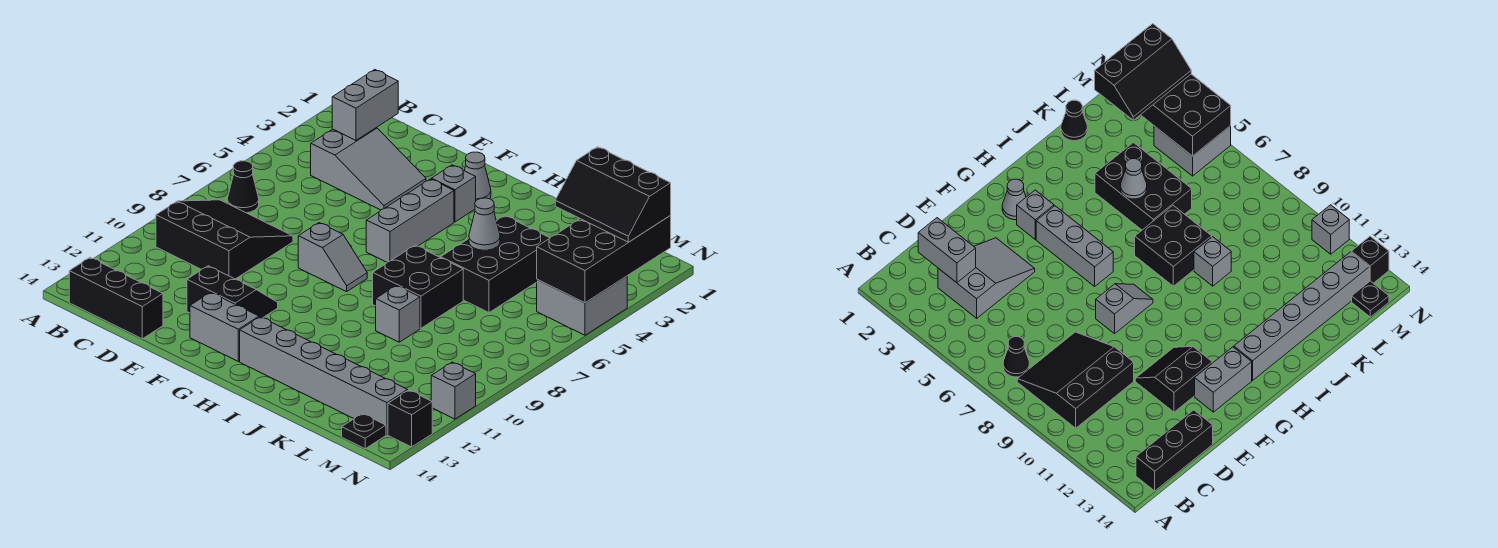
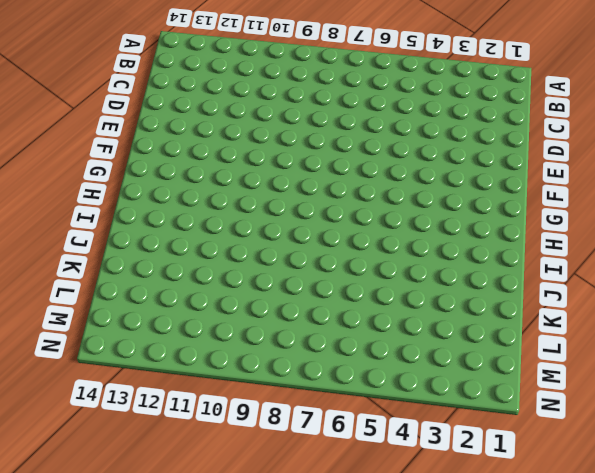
none -> black 1x1 cone [227,161,259,213]
none -> black 3x3 slope [156,200,293,279]
none -> black 1x3 brick [69,258,163,339]

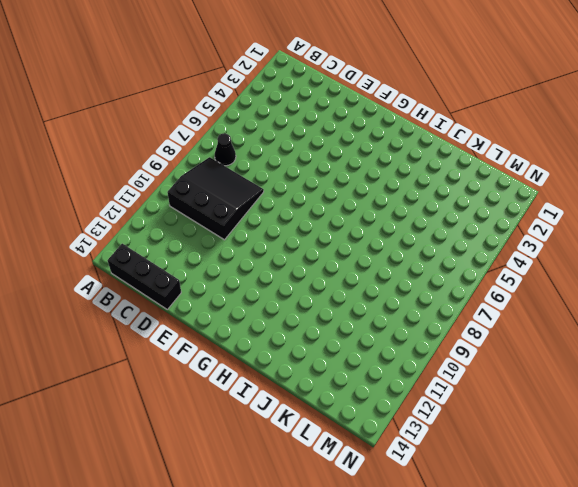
none -> grey 2x3 slope [311,128,426,210]
none -> black 2x2 slope [187,266,278,318]
none -> grey 1x2 slope [298,223,367,292]

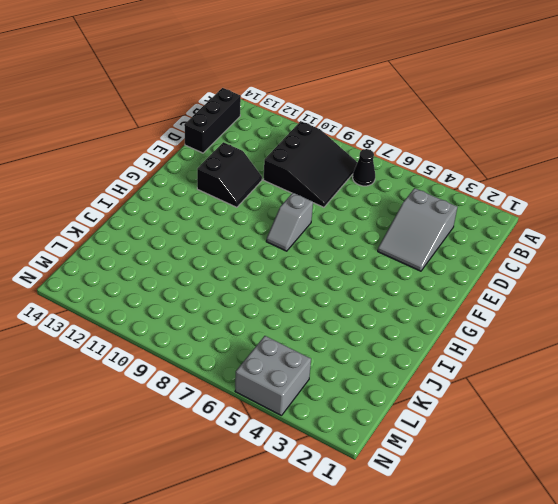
none -> grey 1x2 brick [190,292,259,361]
none -> grey 1x1 cone [464,152,491,201]
none -> grey 1x1 brick [431,165,476,222]

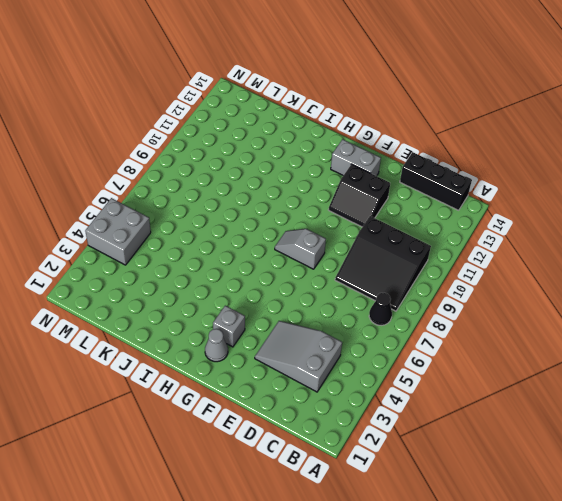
none -> grey 1x3 brick [366,179,454,262]
none -> grey 1x6 brick [240,317,408,435]
none -> black 2x2 brick [373,245,463,328]

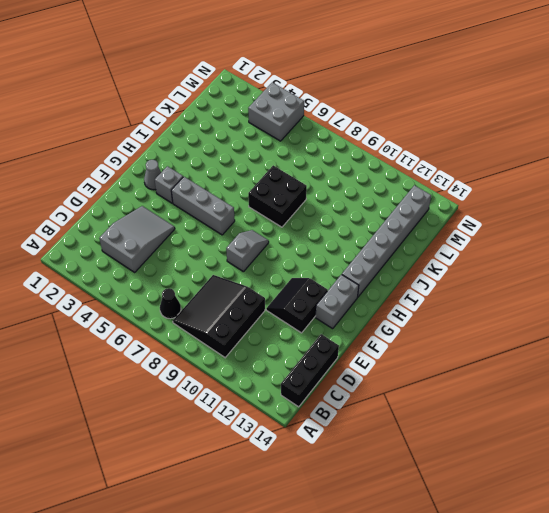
none -> black 2x3 brick [441,216,550,313]
none -> grey 1x1 brick [376,285,420,342]
none -> black 1x1 cone [1061,100,1087,141]

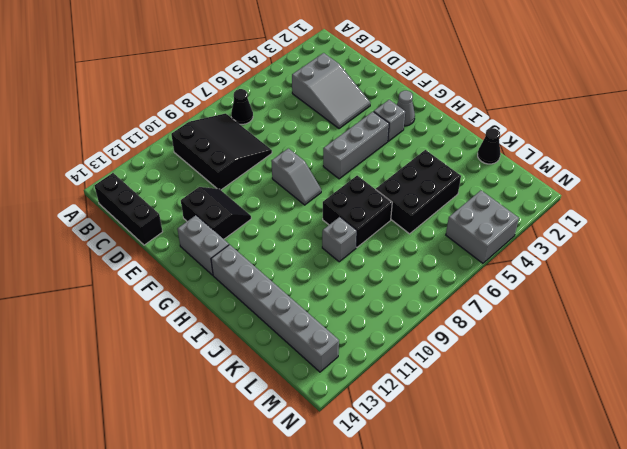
none -> black 1x1 plate [342,414,386,449]
none -> grey 1x1 brick [431,362,476,419]
none -> black 1x1 brick [388,390,432,447]

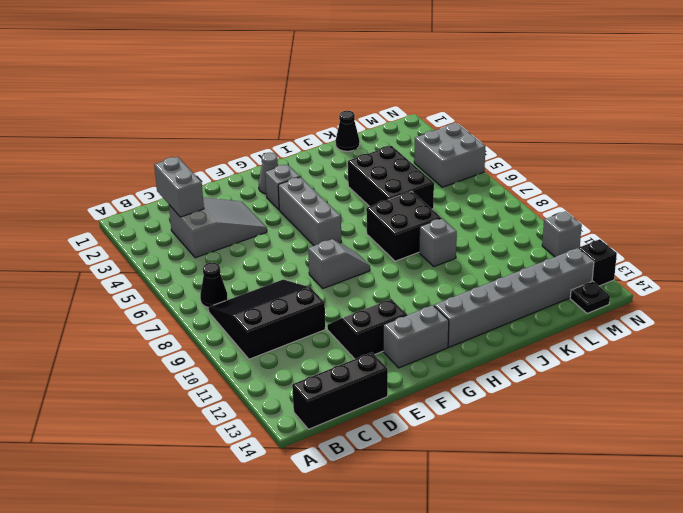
none -> grey 1x1 cone [469,198,500,250]
none -> black 2x4 brick [537,216,671,303]
none -> black 2x3 slope [555,147,671,242]

